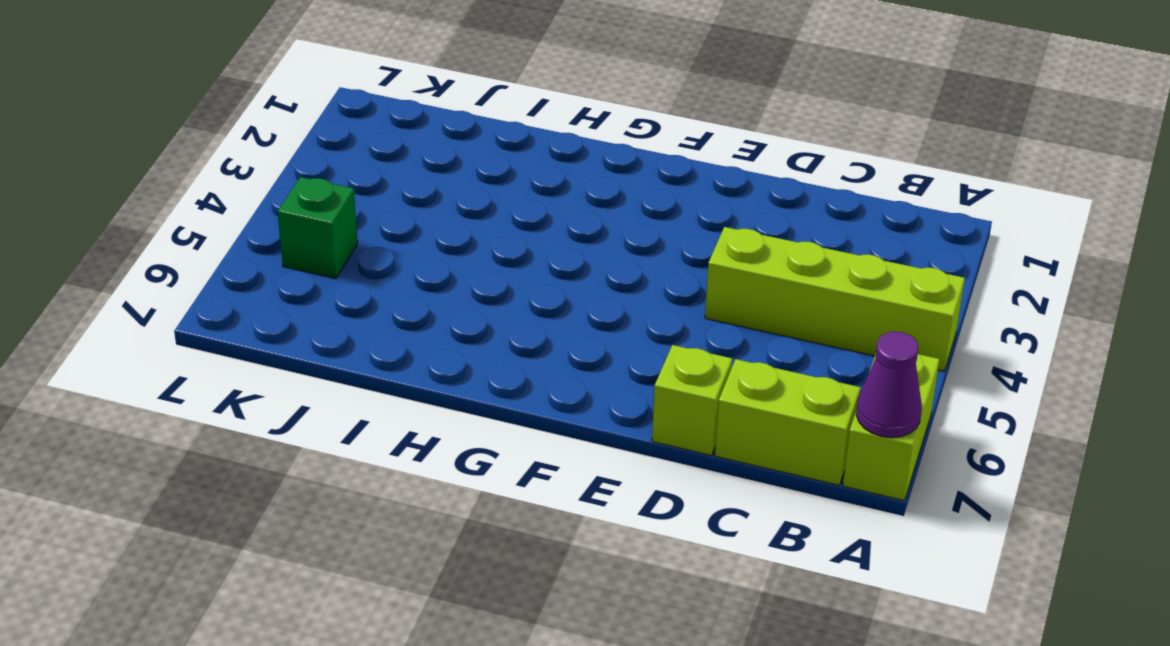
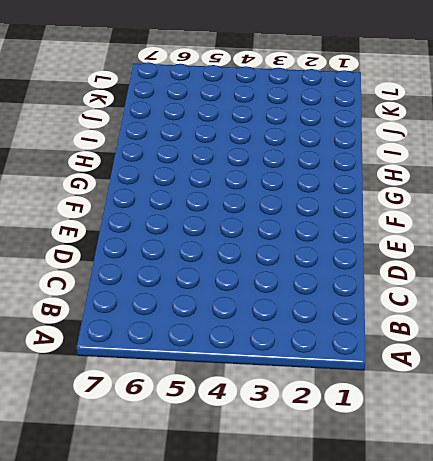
none -> lime 1x4 brick [705,227,965,371]
none -> lime 1x2 brick [843,354,940,501]

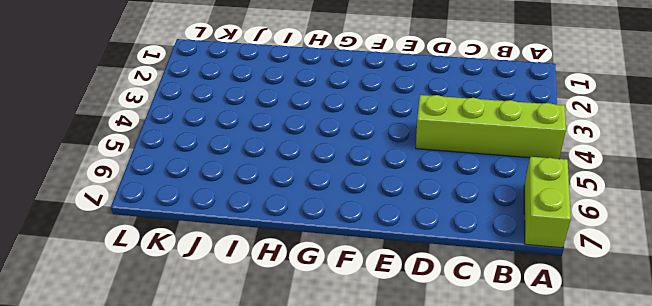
none -> lime 1x2 brick [715,359,861,485]
none -> lime 1x1 brick [652,345,732,456]

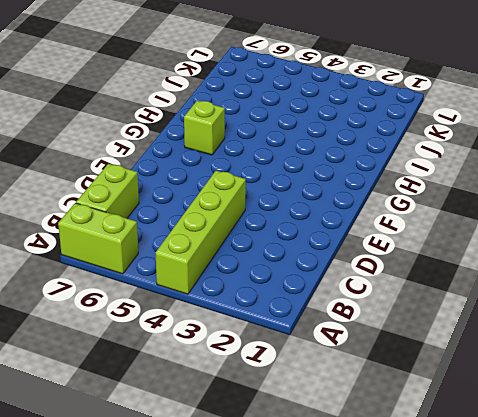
lime 1x1 brick [184,101,225,155] -> lime 1x1 brick moved to [652,345,732,456]
none -> green 1x1 brick [278,177,358,279]
none -> purple 1x1 cone [856,332,922,438]

